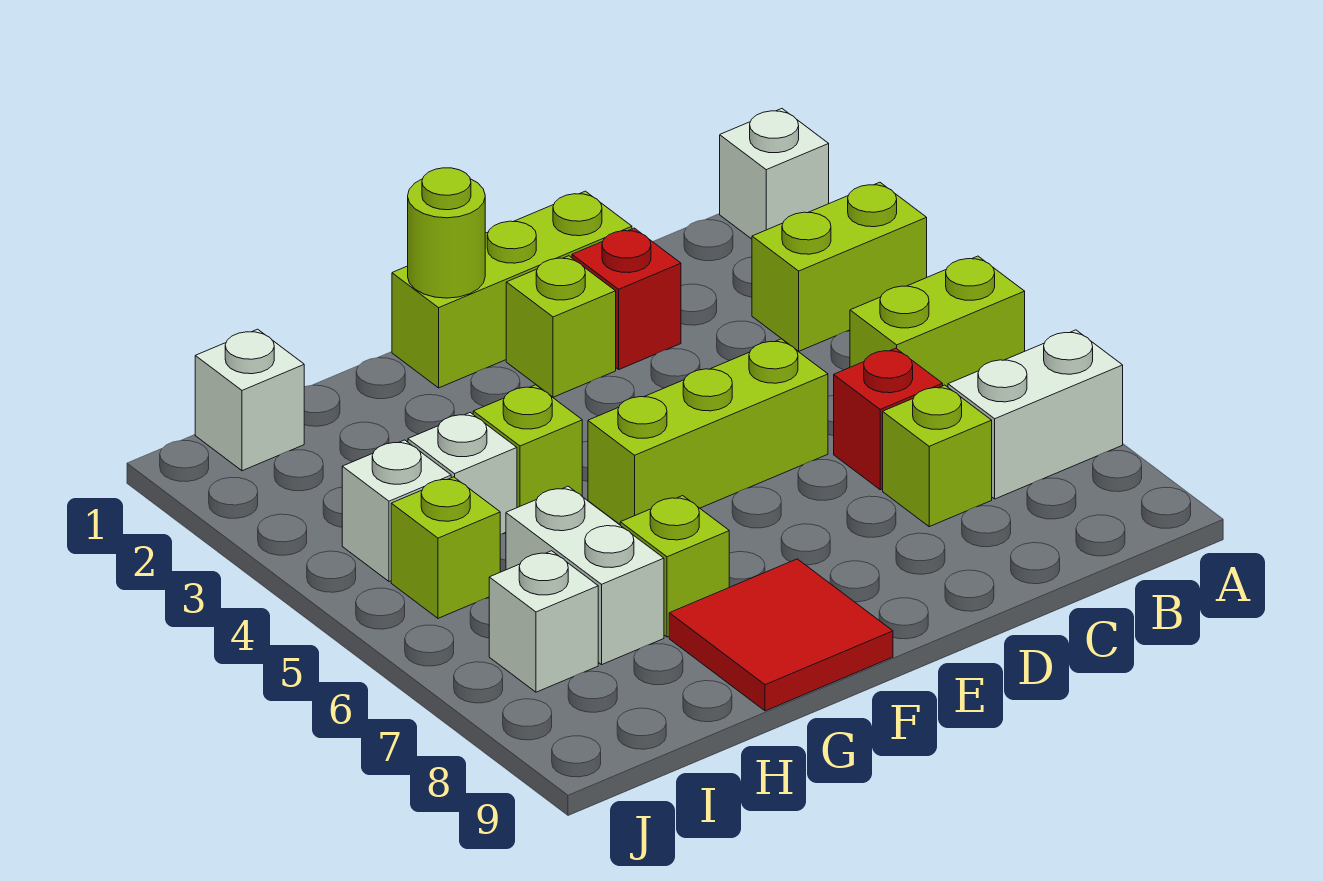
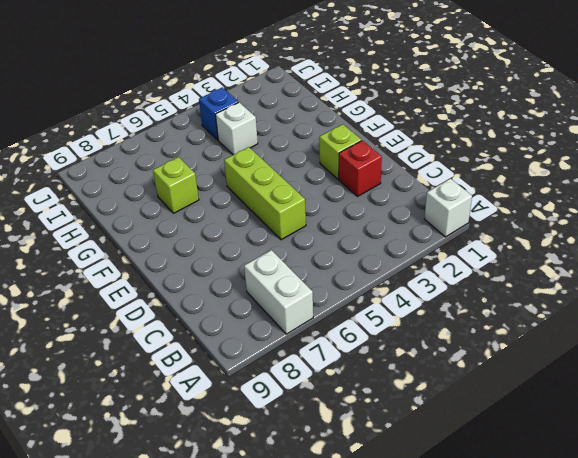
blue 1x1 brick [199,87,238,140] -> white 1x1 brick [342,440,451,581]
none -> lime 1x2 brick [752,182,927,351]
none -> lime 1x2 brick [850,256,1025,387]
none -> red 1x1 brick [834,348,943,490]

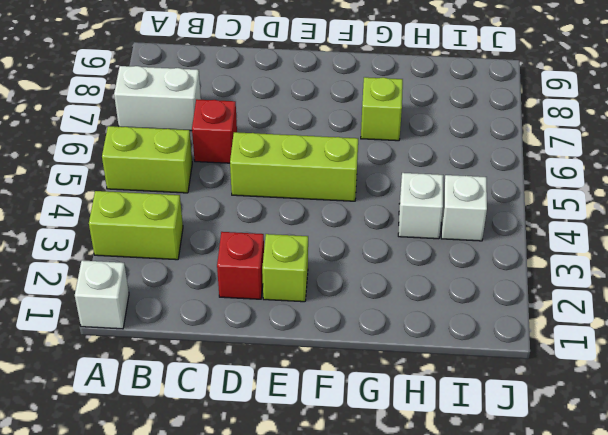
none -> lime 1x1 brick [883,385,992,527]
none -> lime 1x3 brick [392,191,632,388]
none -> red 2x2 tile [669,559,893,711]

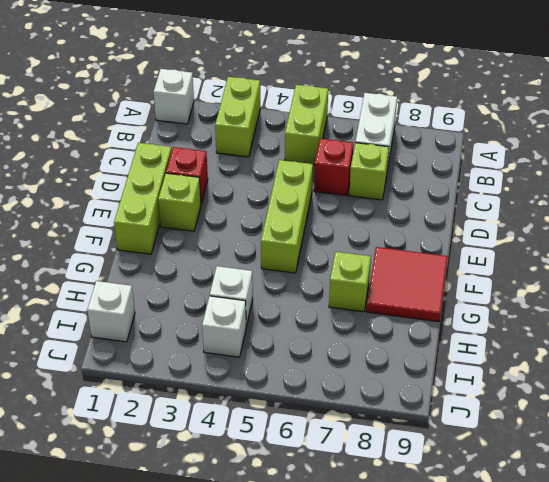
none -> lime 1x1 brick [473,385,582,508]
none -> white 1x2 brick [506,486,664,665]
none -> lime 1x1 brick [391,477,500,618]

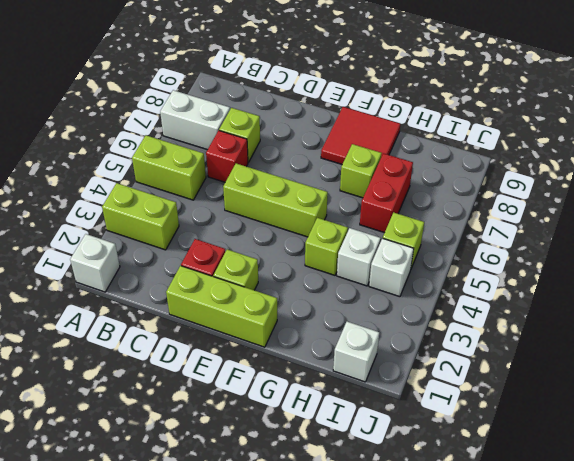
red 1x2 brick [360,153,413,233] -> white 1x2 brick [506,486,664,665]
none -> white 1x1 brick [489,551,598,692]
none -> lime 1x1 round brick [408,168,485,298]

